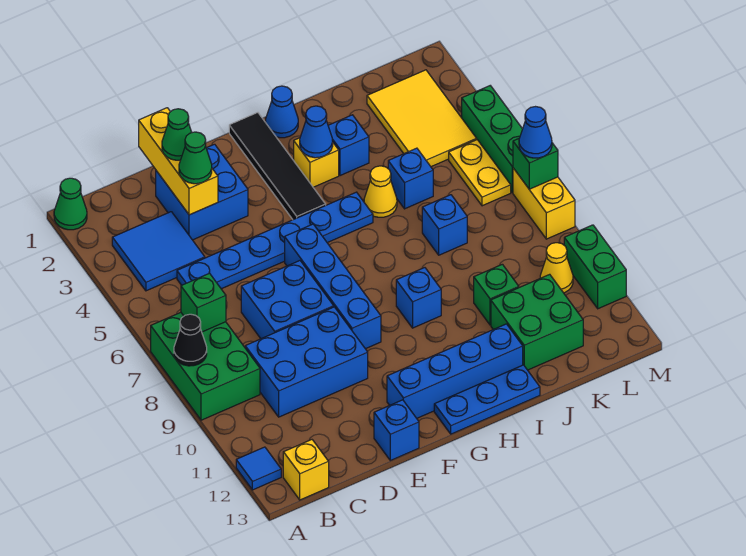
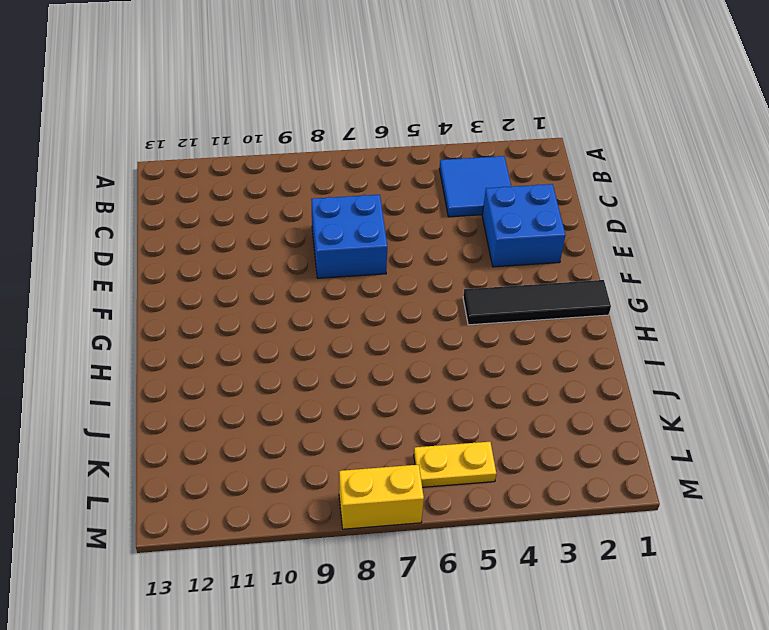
none -> green 1x1 cone [54,178,87,230]
none -> green 2x3 brick [151,312,260,420]
none -> blue 1x1 tile [236,447,281,490]
none -> yellow 1x1 brick [283,440,329,500]

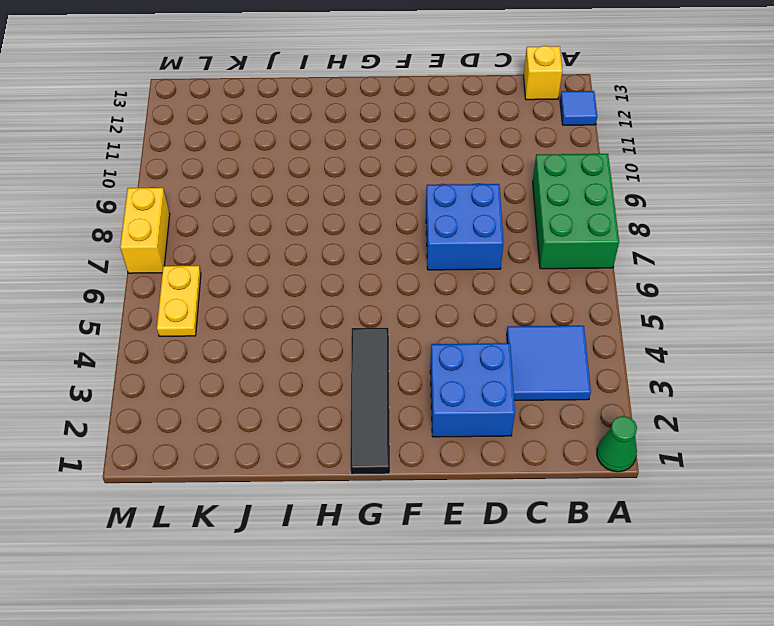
none -> blue 1x6 plate [177,192,373,289]
none -> blue 2x3 brick [245,307,368,417]
none -> blue 1x1 brick [374,400,419,461]
none -> blue 1x4 brick [285,224,381,349]

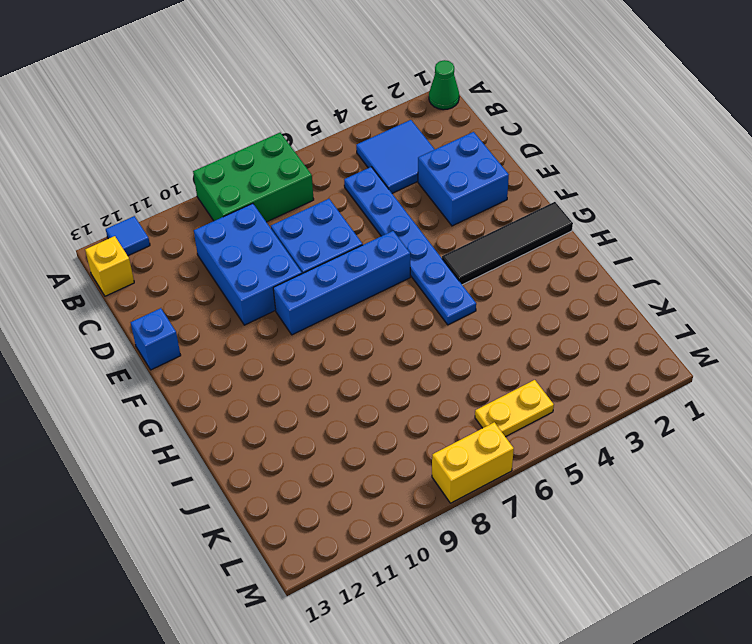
none -> blue 1x4 brick [387,324,523,418]
none -> blue 1x3 plate [434,365,540,434]
none -> blue 1x1 cone [266,86,298,138]
none -> yellow 1x1 brick [294,138,339,187]

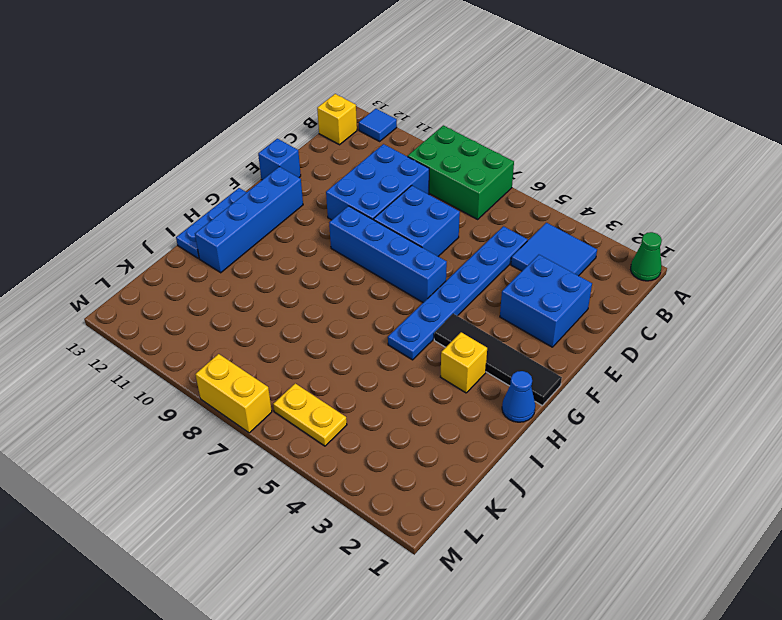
none -> blue 1x1 brick [396,268,441,328]
none -> blue 1x1 brick [328,115,369,176]
none -> yellow 1x1 cone [364,166,397,217]
none -> blue 1x1 brick [388,148,433,209]

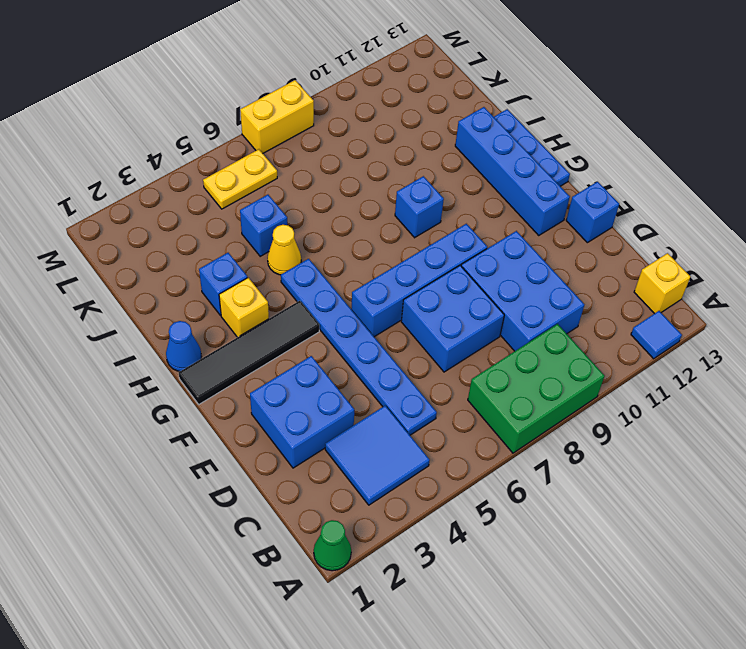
none -> blue 1x1 brick [422,195,467,255]
none -> green 1x1 brick [474,264,519,325]
none -> green 2x2 brick [491,274,583,370]
none -> yellow 2x3 tile [367,70,477,167]

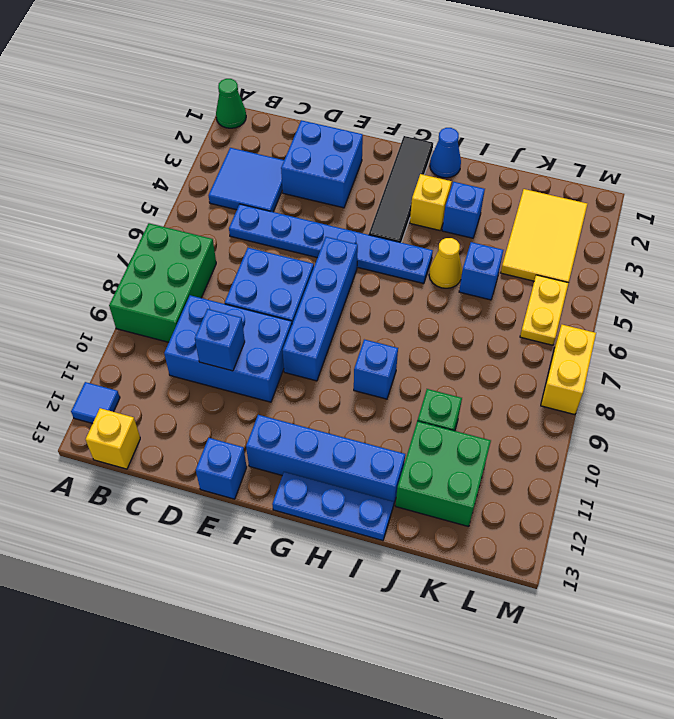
blue 1x1 brick [195,309,245,371] -> blue 1x1 brick moved to [422,195,467,255]
none -> yellow 1x1 cone [540,243,573,293]
none -> green 1x3 brick [462,86,522,192]
none -> green 1x2 brick [564,225,626,309]
none -> black 1x1 cone [174,314,207,366]

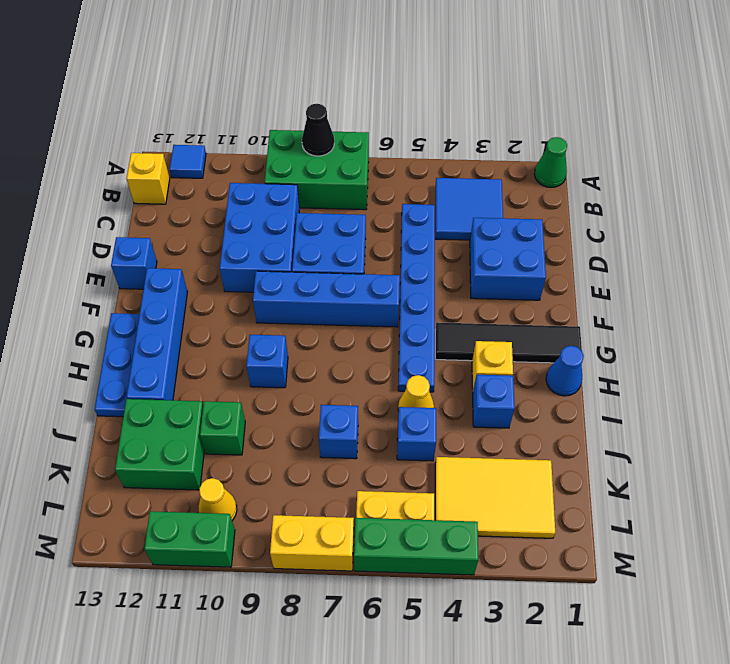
none -> green 1x1 brick [181,273,226,332]
none -> yellow 1x3 brick [139,108,218,215]
none -> blue 1x1 cone [300,106,333,158]
none -> green 1x1 brick [513,139,558,189]

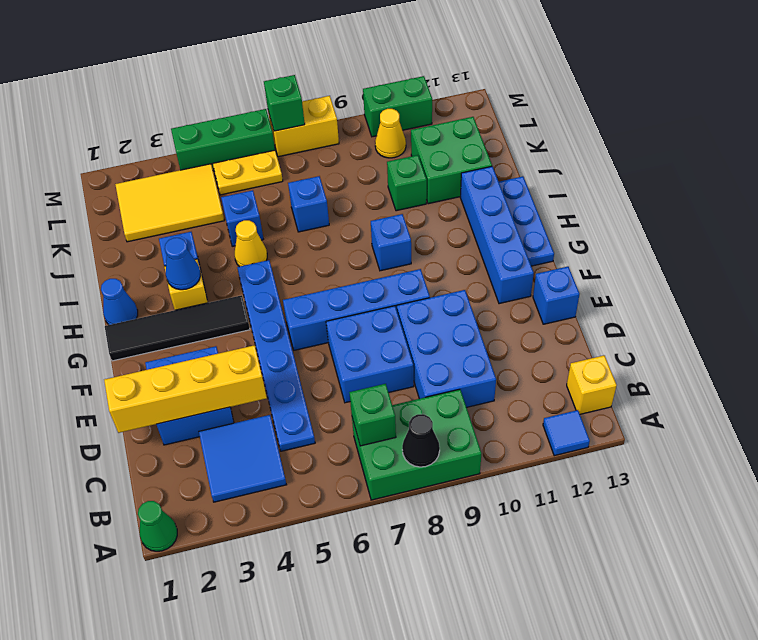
yellow 1x4 brick [104,345,267,433] -> yellow 1x3 brick [139,108,218,215]
none -> green 1x1 cone [162,109,192,160]
none -> green 1x1 cone [179,132,212,184]
none -> blue 1x1 cone [519,107,552,158]

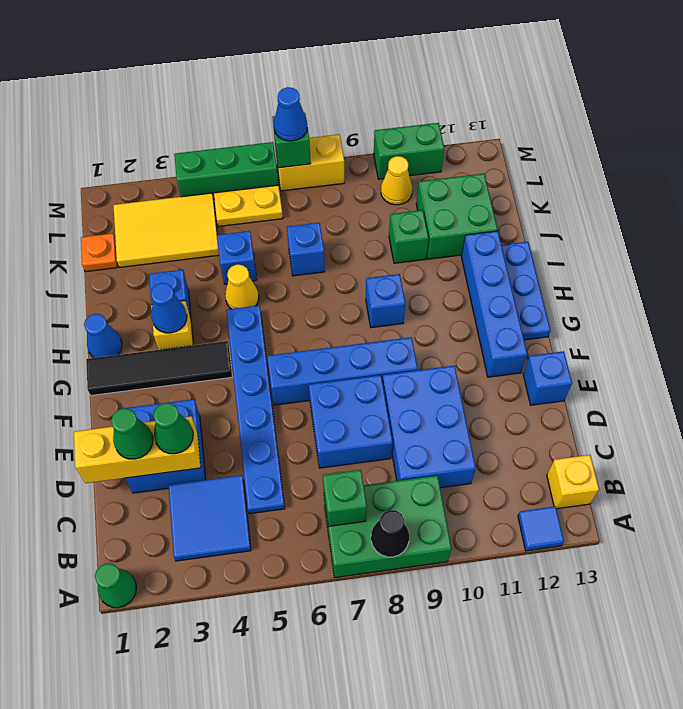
orange 1x1 plate [81,233,118,272] -> none

